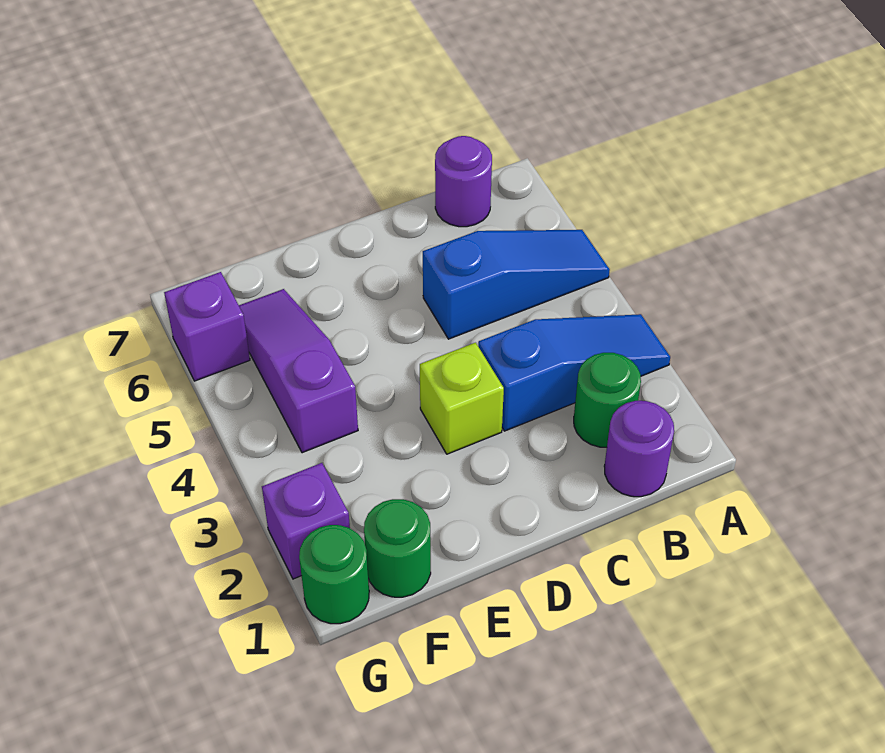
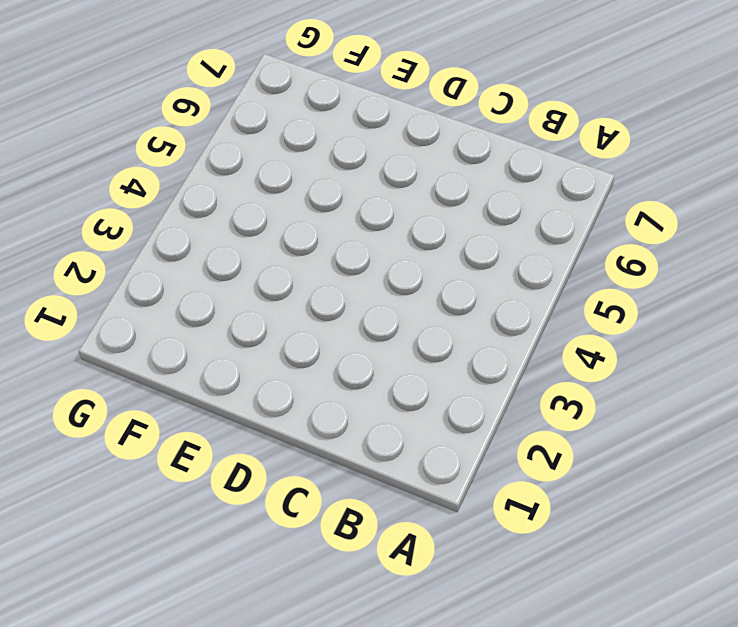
none -> blue 1x3 slope [478,314,670,431]
none -> blue 1x3 slope [423,230,610,339]

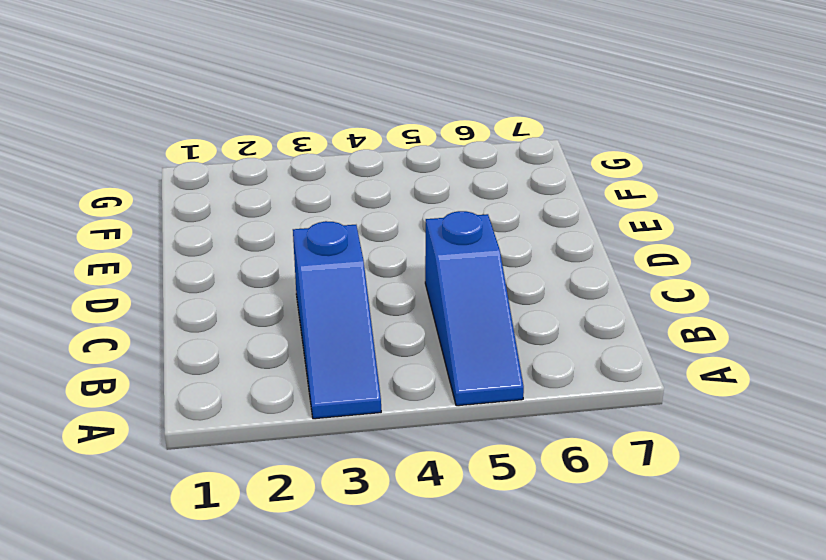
none -> purple 1x1 round brick [604,401,674,497]
none -> green 1x1 round brick [574,353,641,447]

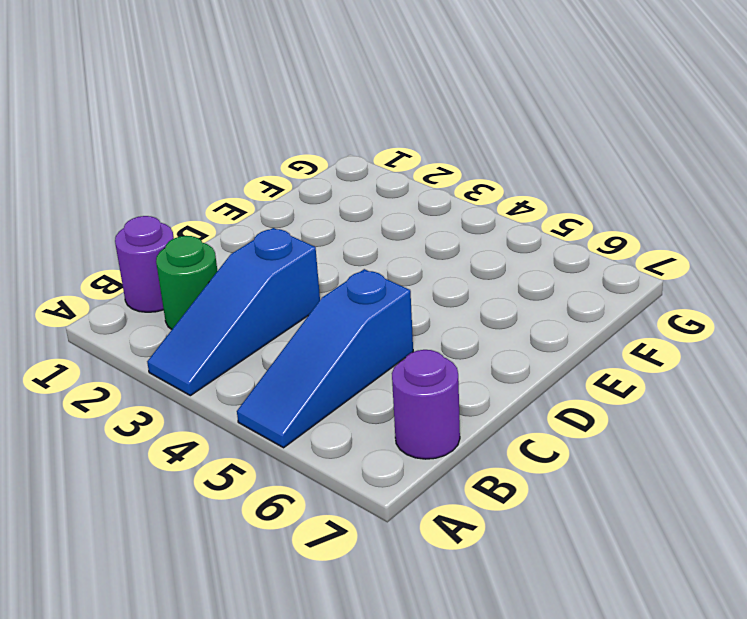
none -> lime 1x1 brick [420,343,504,454]
none -> green 1x1 round brick [364,499,431,597]

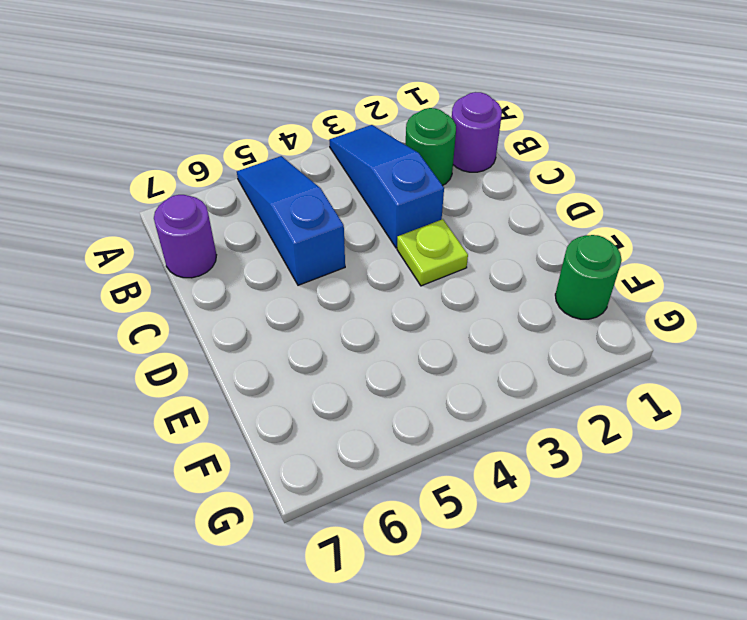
lime 1x1 plate [397,219,468,286] -> lime 1x1 brick [420,343,504,454]
none -> purple 1x3 slope [239,289,358,453]
none -> green 1x1 round brick [299,525,369,624]

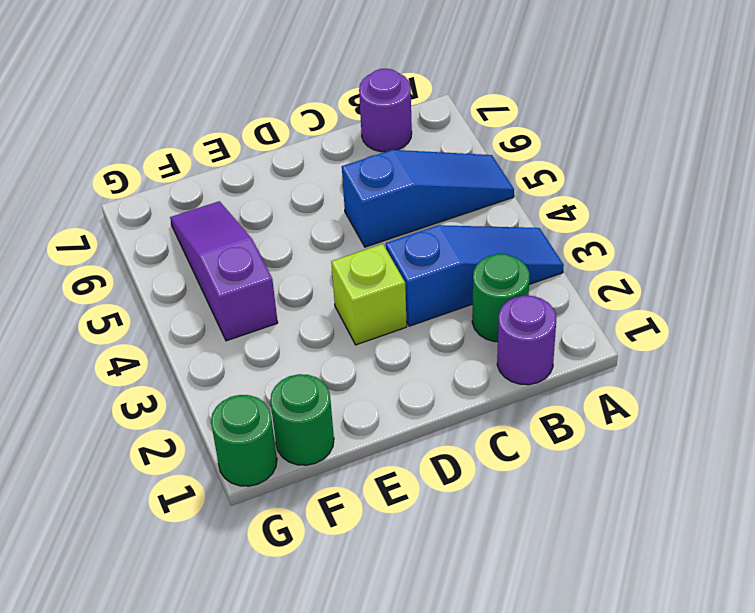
none -> purple 1x1 brick [262,463,350,579]
none -> purple 1x1 brick [164,272,250,381]

